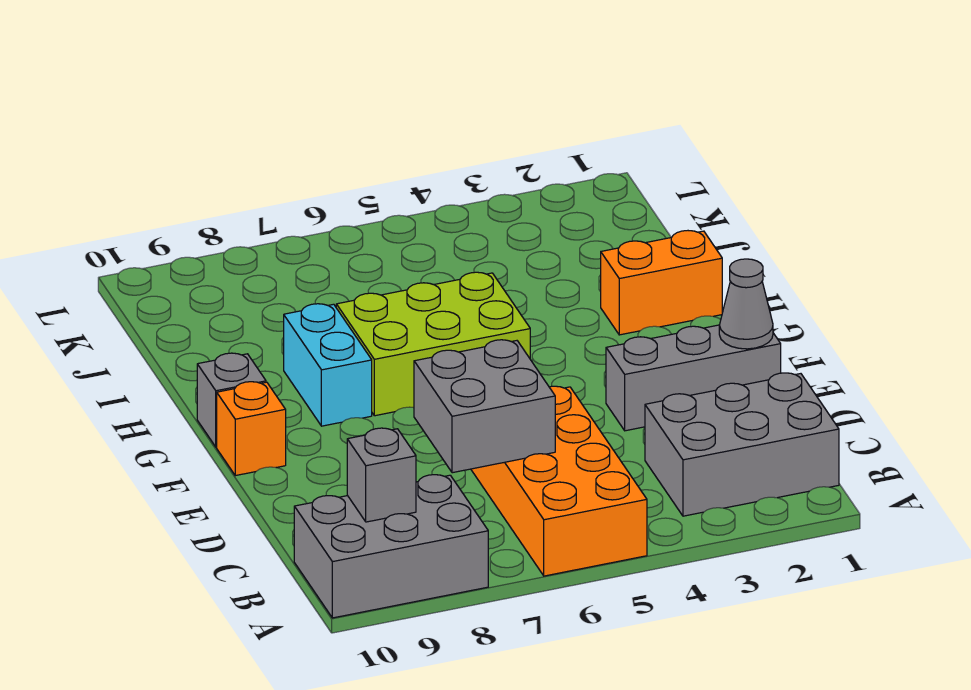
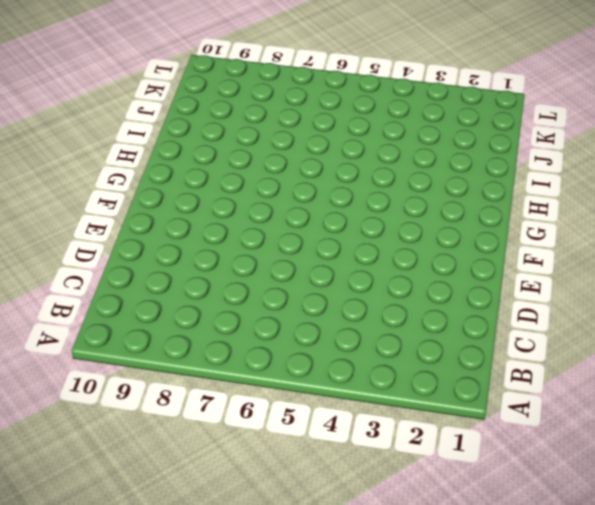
none -> orange 2x4 brick [471,386,647,576]
none -> grey 2x3 brick [294,475,488,618]
none -> grey 2x3 brick [645,373,839,516]

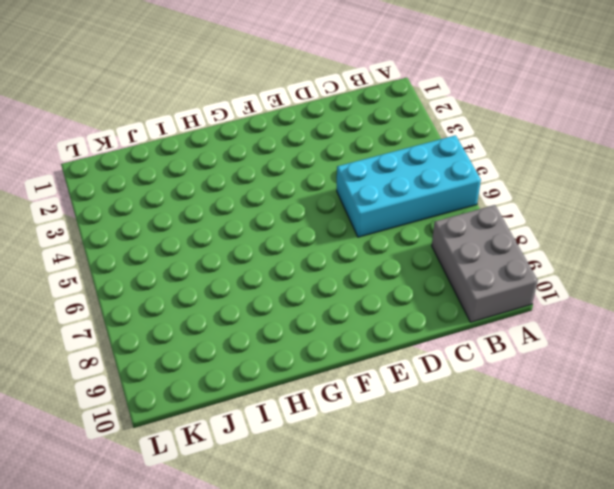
cyan 2x4 brick [337,135,481,237] -> orange 2x4 brick [471,386,647,576]
none -> grey 2x3 brick [645,373,839,516]
none -> grey 1x3 brick [606,325,781,431]
none -> orange 1x1 brick [217,382,286,476]

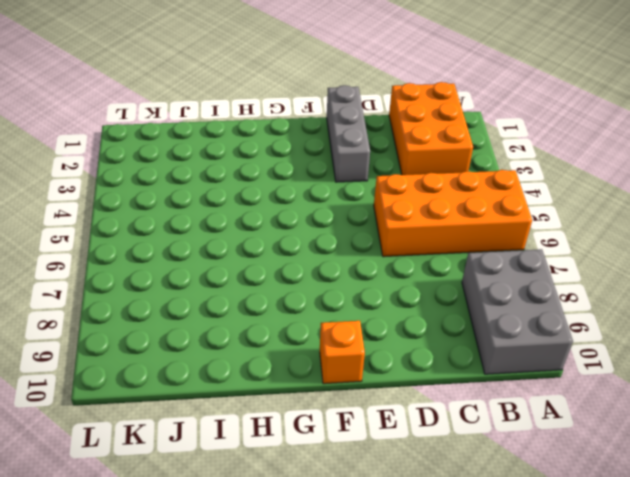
orange 2x3 brick [389,82,473,175] -> grey 2x3 brick [645,373,839,516]
none -> lime 2x3 brick [336,272,530,416]
none -> cyan 1x2 brick [284,304,372,426]
none -> grey 1x1 brick [197,353,266,447]

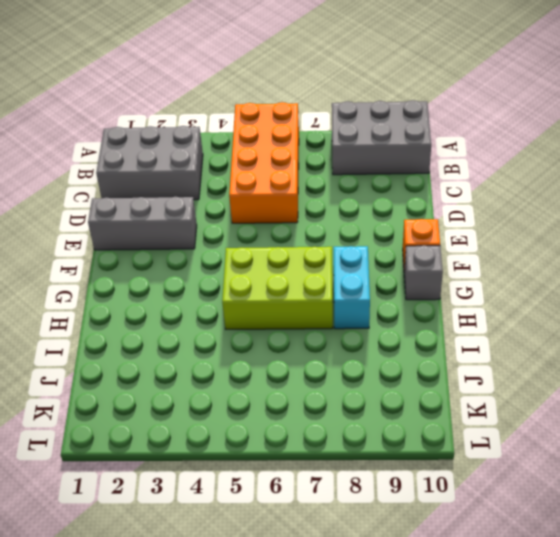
none -> orange 1x2 brick [601,231,722,335]
none -> grey 1x1 brick [347,428,416,522]
none -> grey 2x2 brick [414,340,555,473]

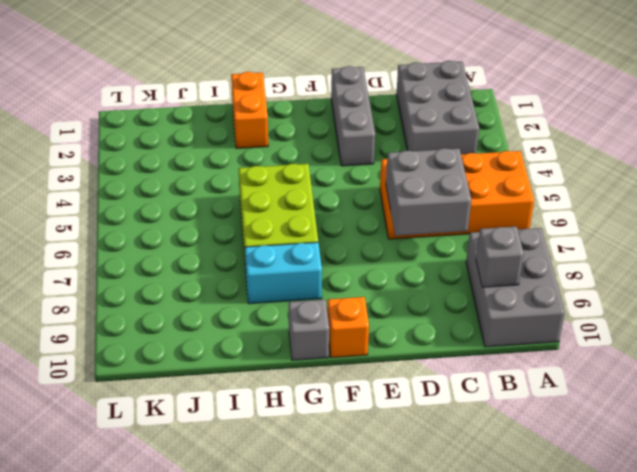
none -> grey 1x1 cone [719,259,773,349]

